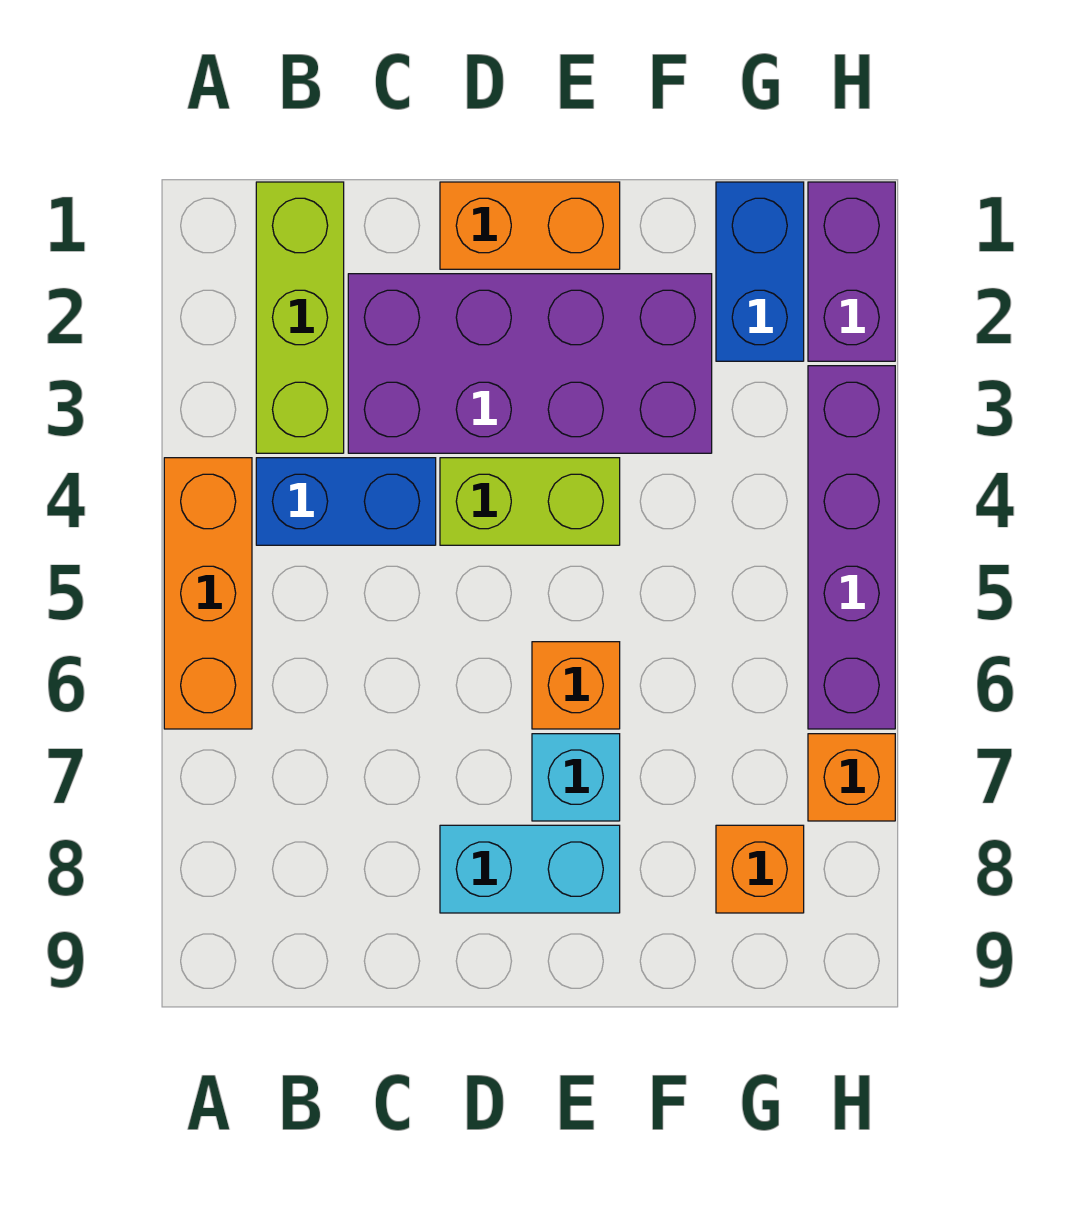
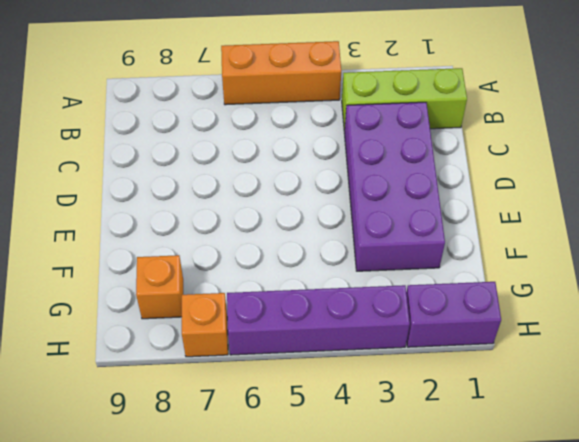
none -> blue 1x2 brick [256,458,436,545]
none -> orange 1x2 brick [440,182,620,269]
none -> lime 1x2 brick [440,458,620,545]

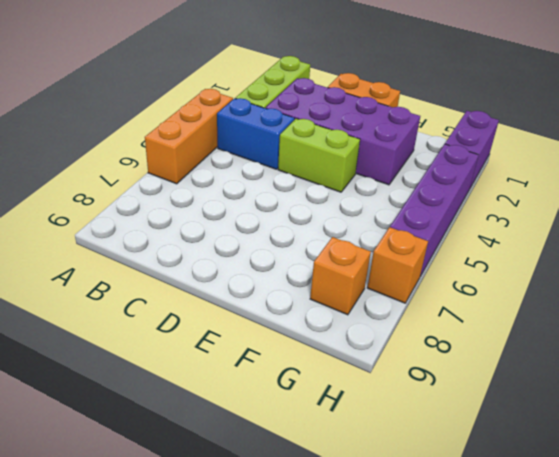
none -> cyan 1x2 brick [440,825,620,913]
none -> orange 1x1 brick [532,642,620,729]
none -> cyan 1x1 brick [532,734,620,821]

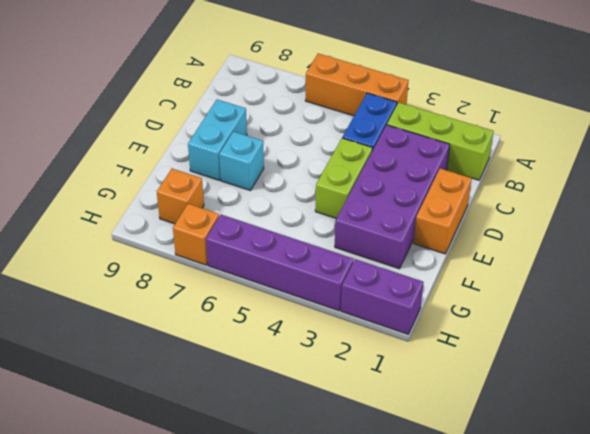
none -> orange 1x1 brick [532,642,620,729]
none -> blue 1x2 brick [716,182,804,361]

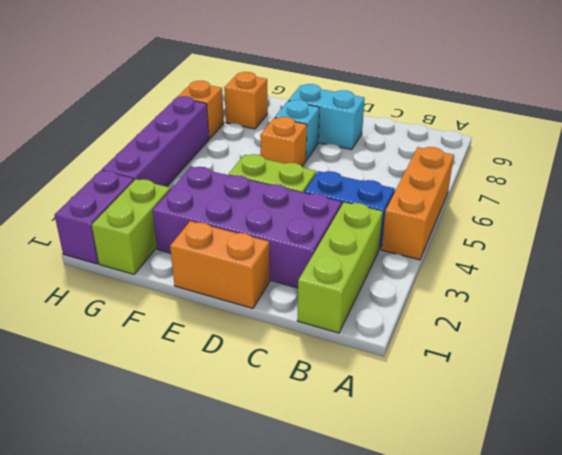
lime 1x2 brick [92,179,170,274] -> blue 1x2 brick [716,182,804,361]

